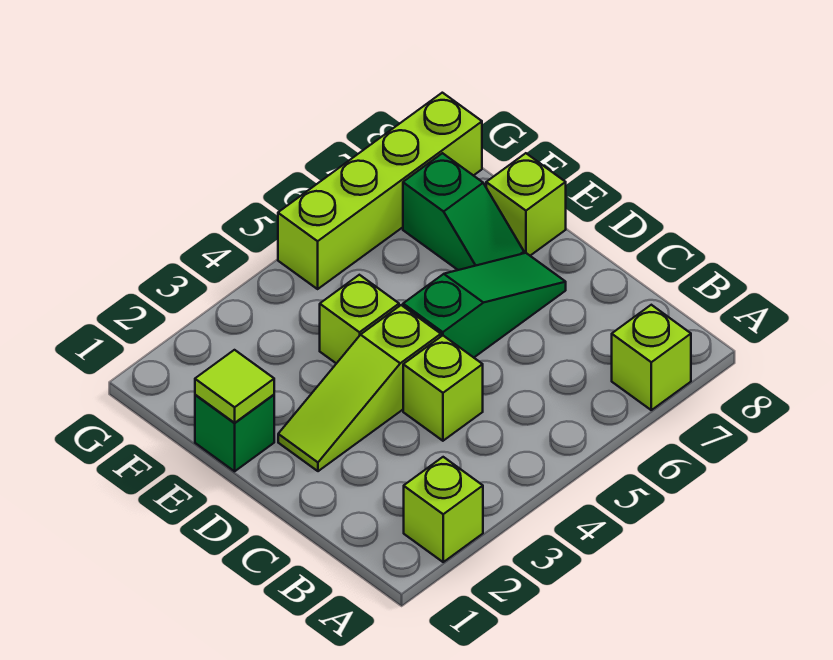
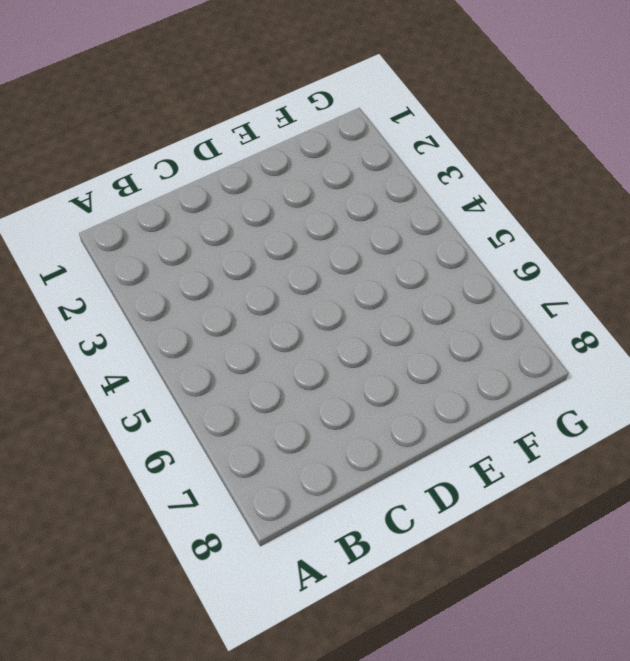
none -> lime 1x1 brick [404,457,483,562]
none -> lime 1x1 brick [612,305,691,410]

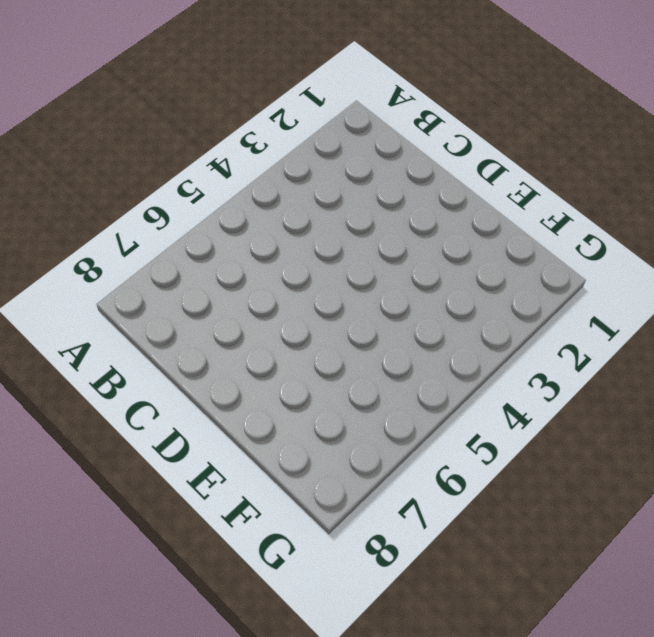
none -> lime 1x1 brick [404,457,483,562]
none -> lime 1x1 brick [612,305,691,410]

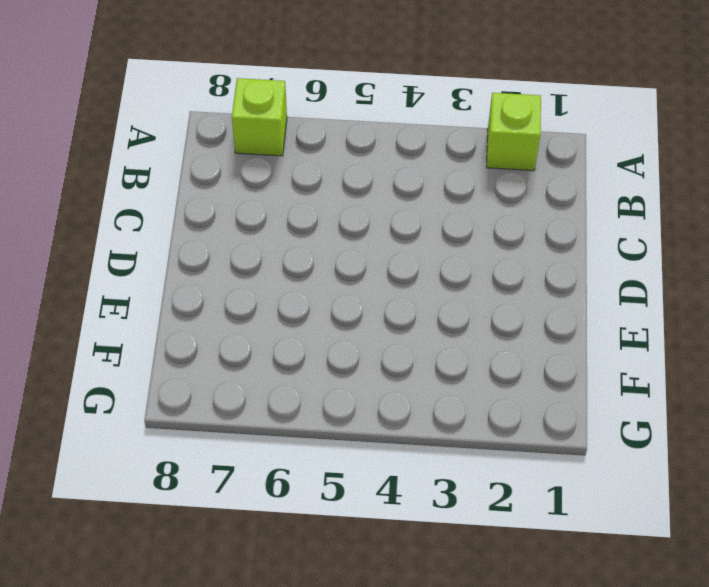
none -> lime 1x1 brick [403,336,483,441]
none -> lime 1x3 slope [278,305,441,471]

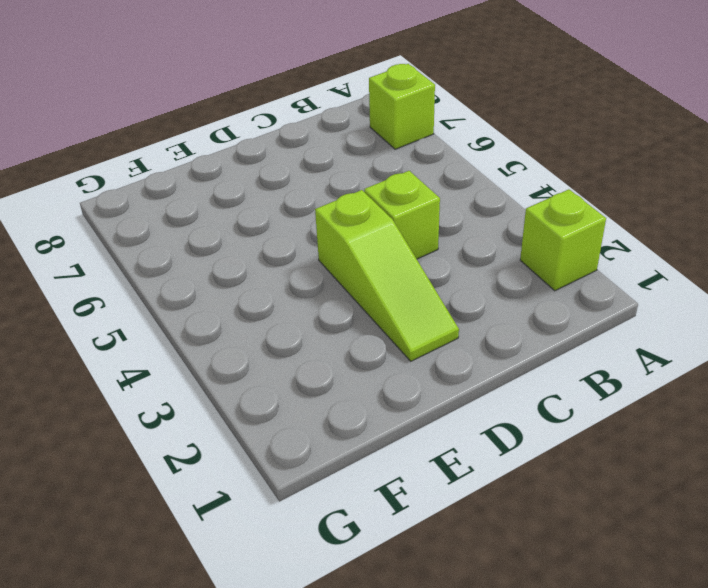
none -> green 1x3 slope [403,253,566,357]
none -> green 1x1 brick [195,395,274,471]

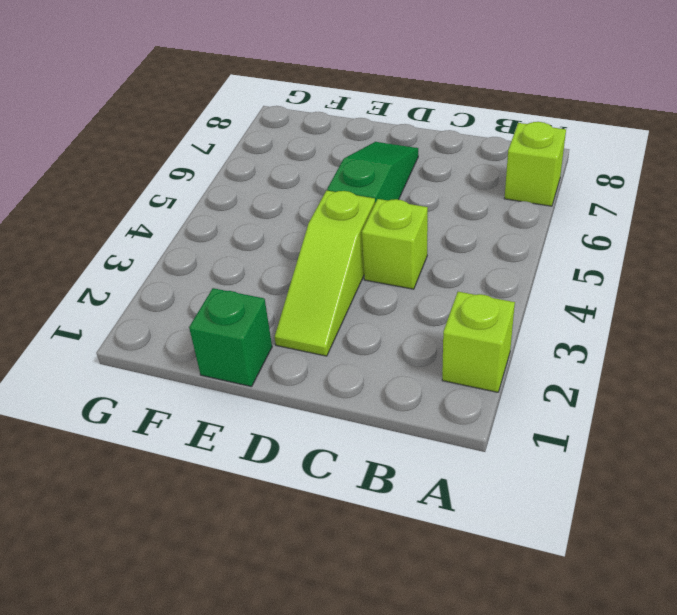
none -> lime 1x1 brick [320,275,399,363]
none -> green 1x2 slope [403,153,524,270]

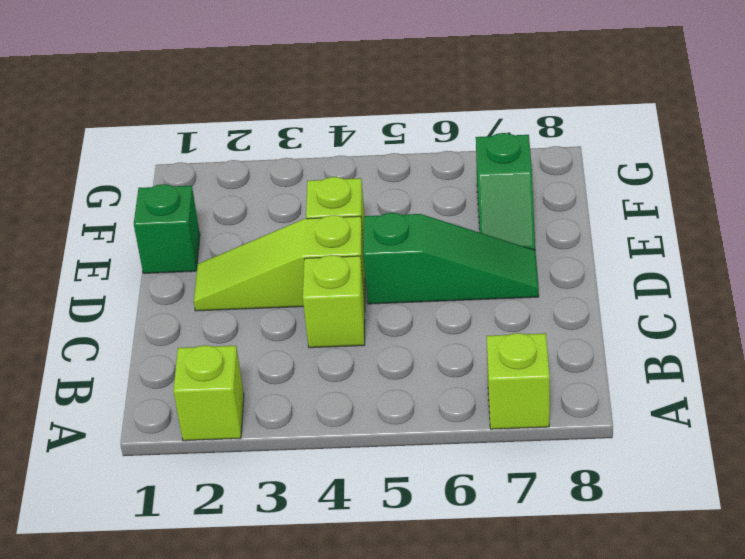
none -> lime 1x1 brick [486,153,566,256]
none -> lime 1x4 brick [278,93,482,289]

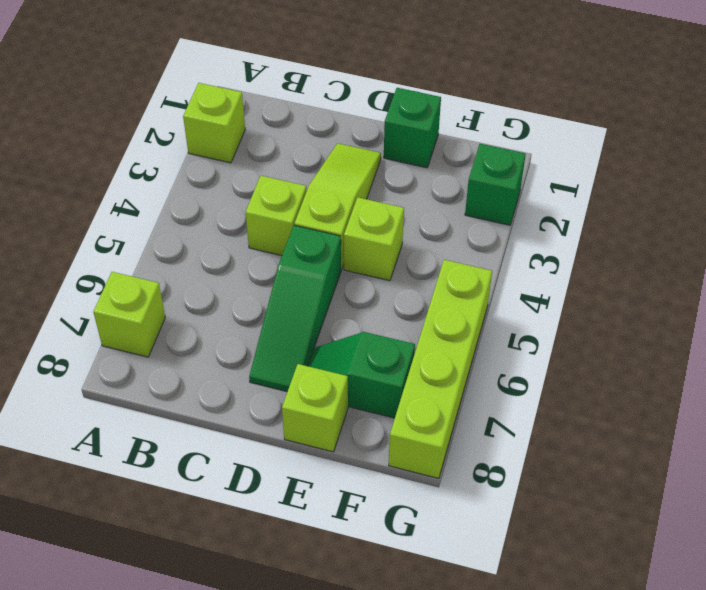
green 1x1 brick [465,144,526,225] -> none
none -> lime 1x1 tile [195,350,274,423]

